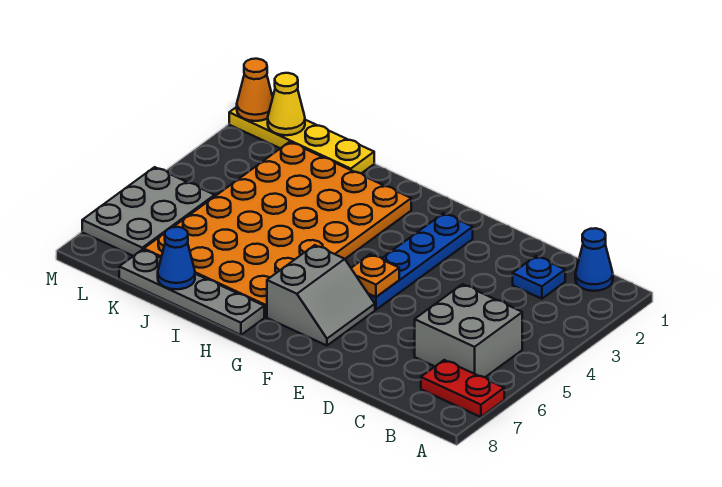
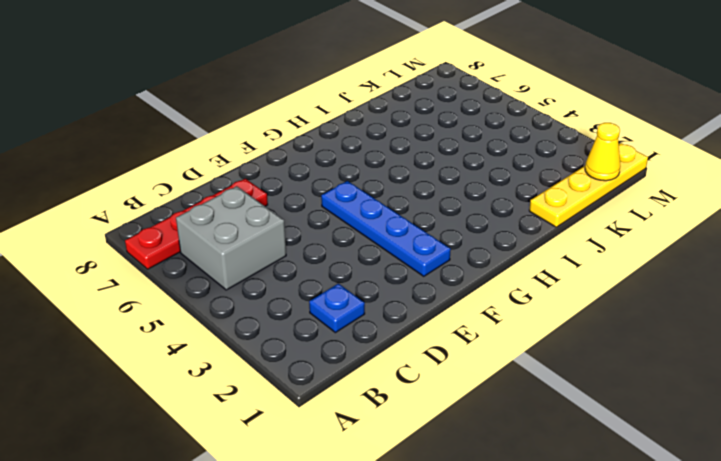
red 1x4 plate [125,179,268,269] -> red 1x2 plate [421,360,504,417]
none -> blue 1x1 cone [575,228,613,291]
none -> grey 2x2 slope [267,245,375,346]
none -> orange 4x6 plate [144,142,411,317]

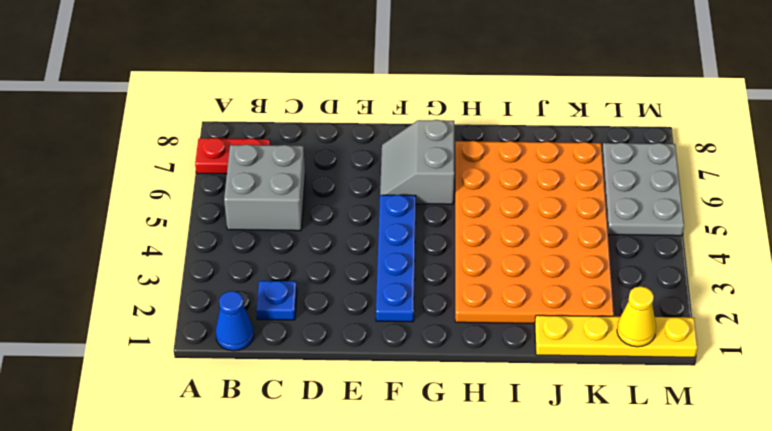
none -> grey 1x4 plate [119,249,264,335]
none -> orange 1x1 plate [351,254,399,297]
none -> blue 1x1 cone [158,227,195,289]

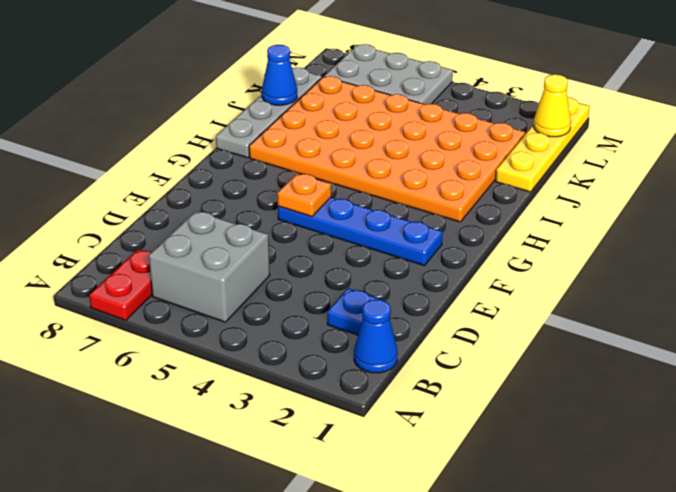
none -> grey 2x2 slope [267,245,375,346]
none -> orange 1x1 cone [237,59,273,121]

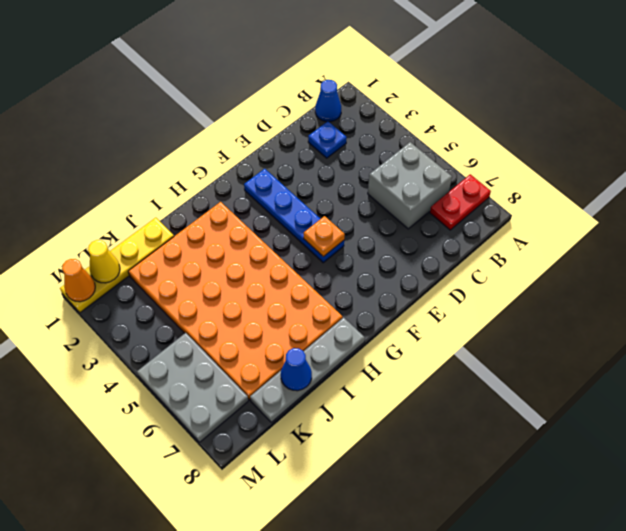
none -> grey 2x2 slope [267,245,375,346]

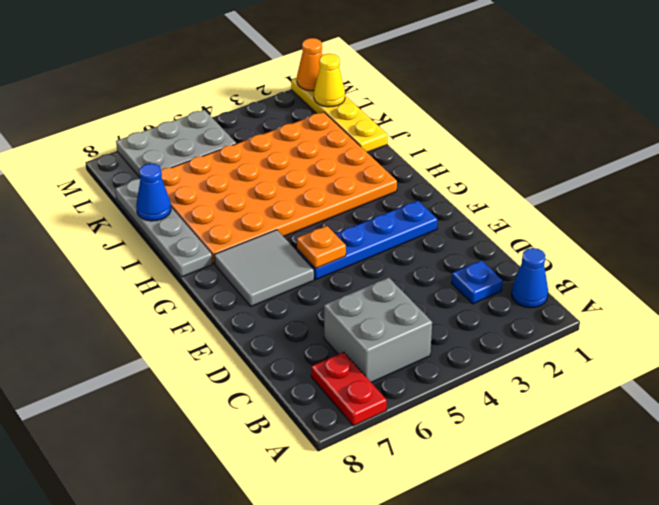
grey 2x2 tile [214,230,314,306] -> grey 2x2 slope [267,245,375,346]

